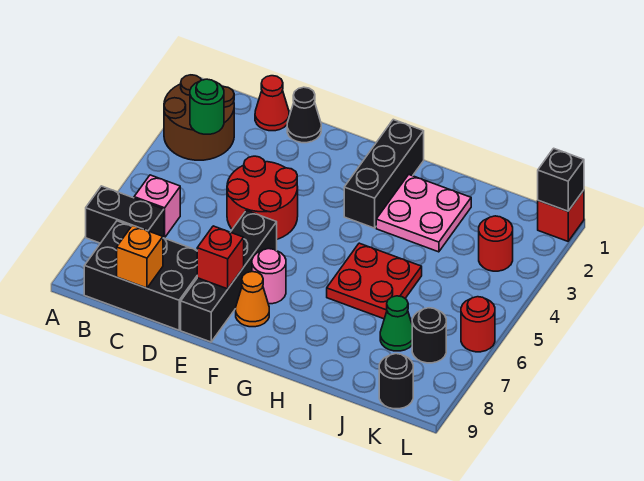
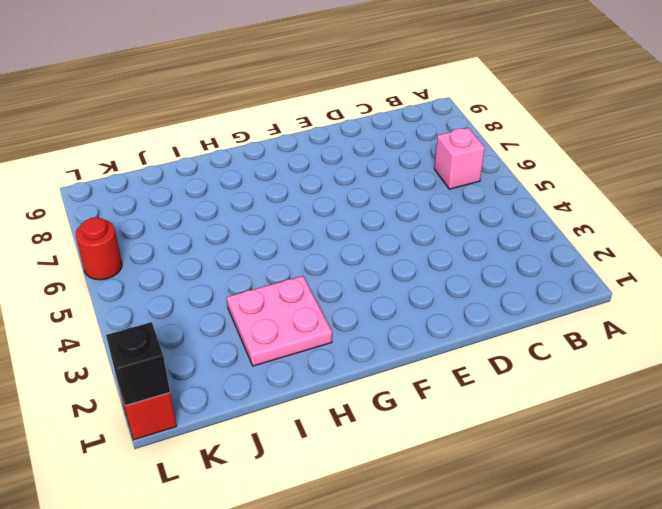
none -> brown 2x2 round brick [164,75,234,160]
none -> black 1x2 brick [86,186,164,243]
none -> black 2x3 brick [84,221,197,330]

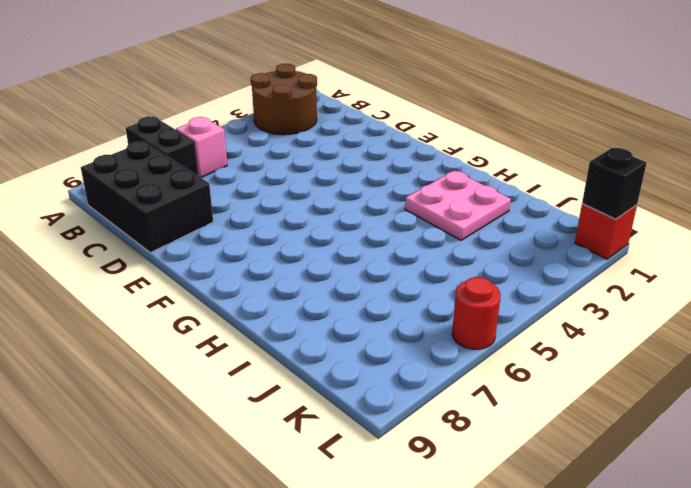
none -> red 1x1 cone [255,76,289,131]
none -> black 1x1 cone [287,87,321,143]
none -> red 2x2 round brick [227,156,298,239]

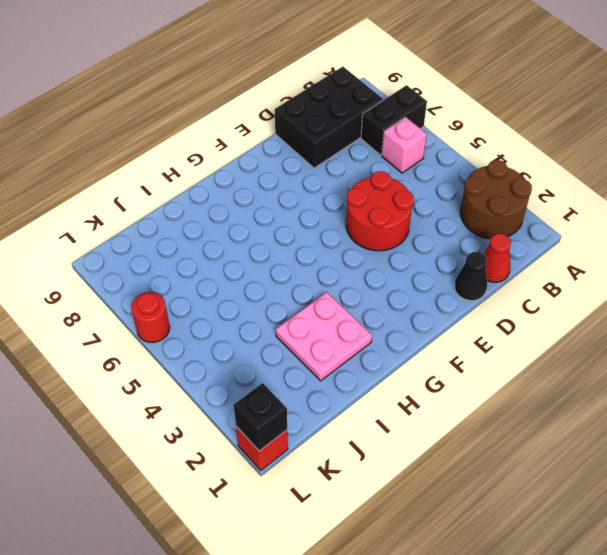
none -> black 1x4 brick [181,211,277,342]
none -> pink 1x1 round brick [252,249,286,304]
none -> orange 1x1 cone [236,272,269,327]

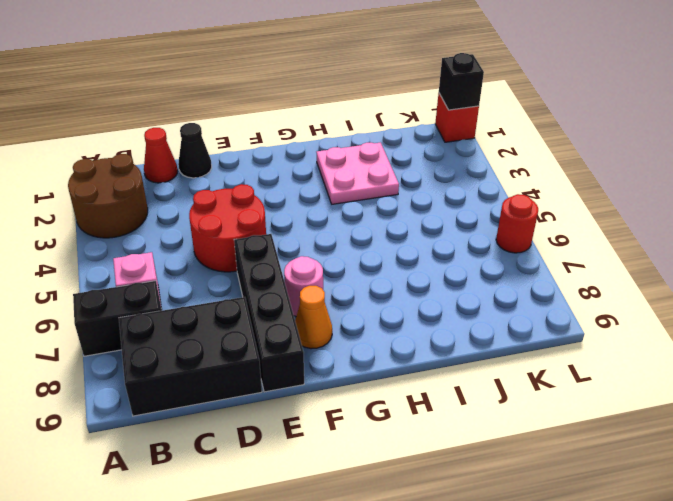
none -> black 1x3 brick [344,120,424,228]
none -> red 2x2 plate [327,243,422,319]
none -> green 1x1 cone [380,296,412,351]

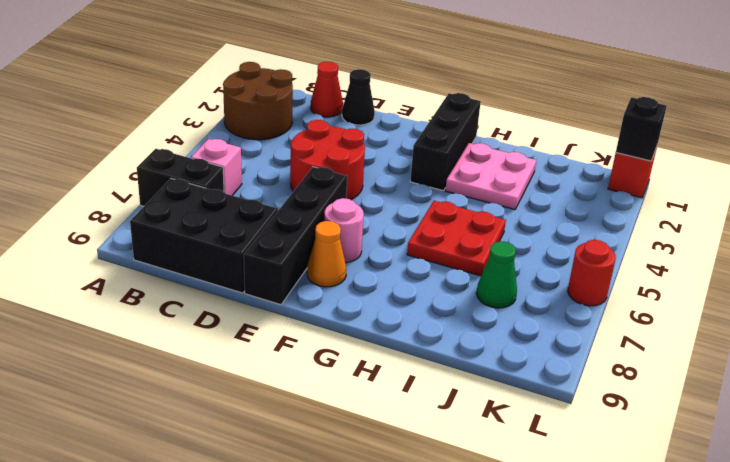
none -> red 1x1 round brick [479,216,513,271]
none -> black 1x1 round brick [412,308,446,363]
none -> black 1x1 round brick [379,354,413,409]

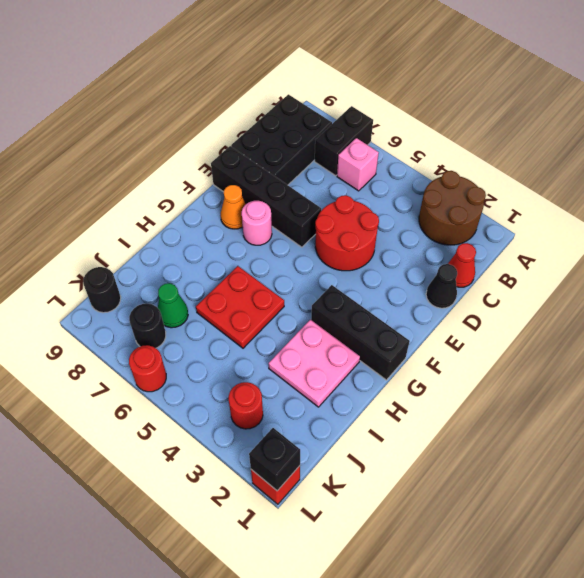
none -> green 1x1 round brick [190,79,224,134]
none -> orange 1x1 brick [117,225,163,288]
none -> red 1x1 brick [197,226,244,289]

